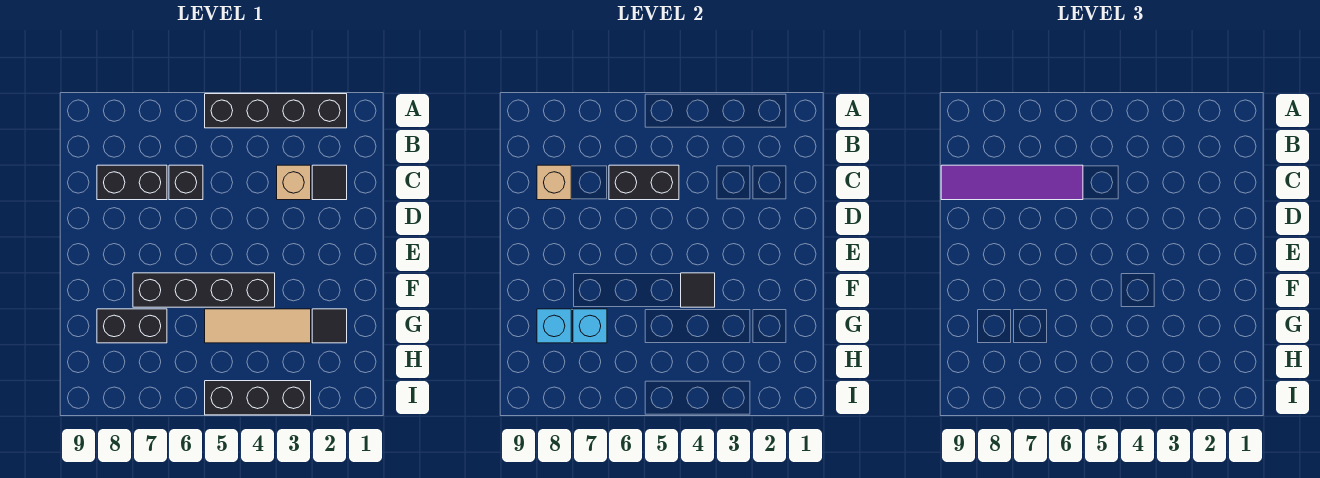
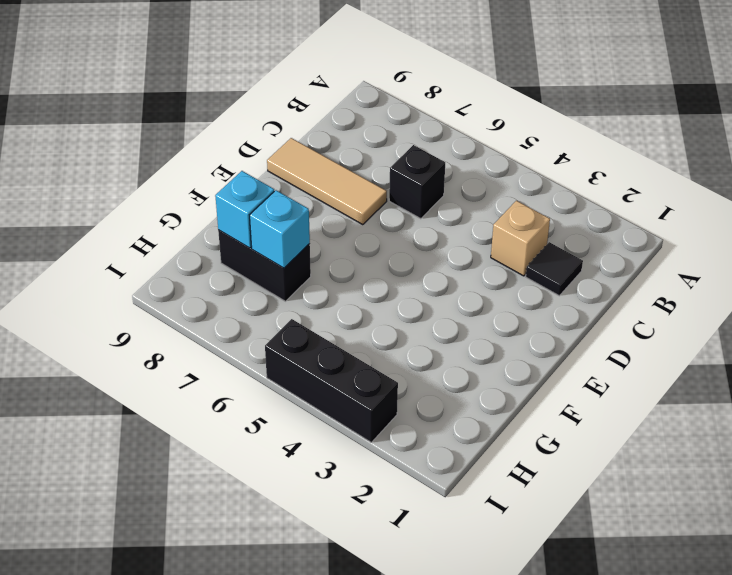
tan 1x3 tile [267,138,387,225] -> tan 1x3 tile moved to [205,309,311,343]
none -> black 1x4 brick [205,94,347,128]
none -> black 1x2 brick [97,165,167,200]
none -> black 1x4 brick [133,273,275,307]

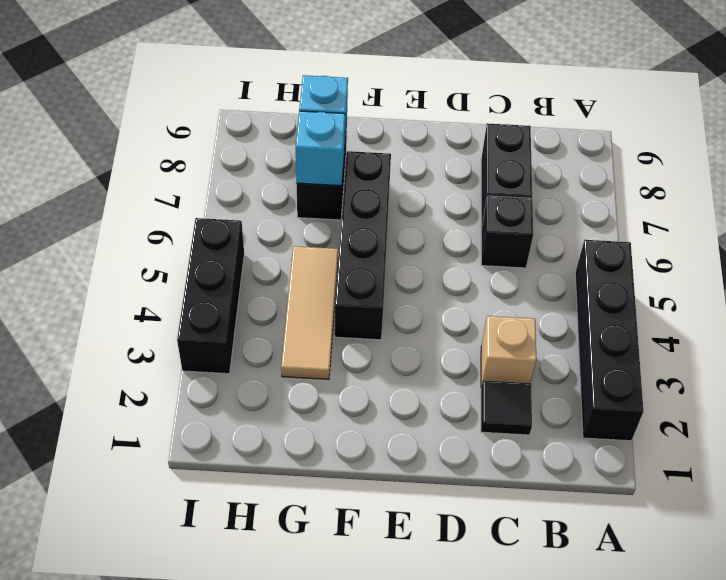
none -> black 1x1 tile [312,309,347,343]
none -> black 1x2 brick [609,165,679,200]
none -> tan 1x1 brick [537,165,571,200]

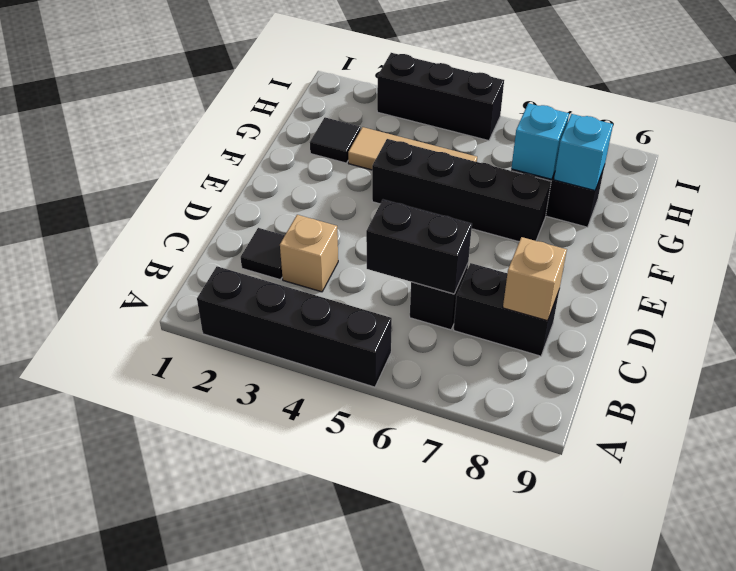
none -> black 1x1 tile [681,273,715,307]
none -> purple 1x4 tile [941,165,1083,200]

